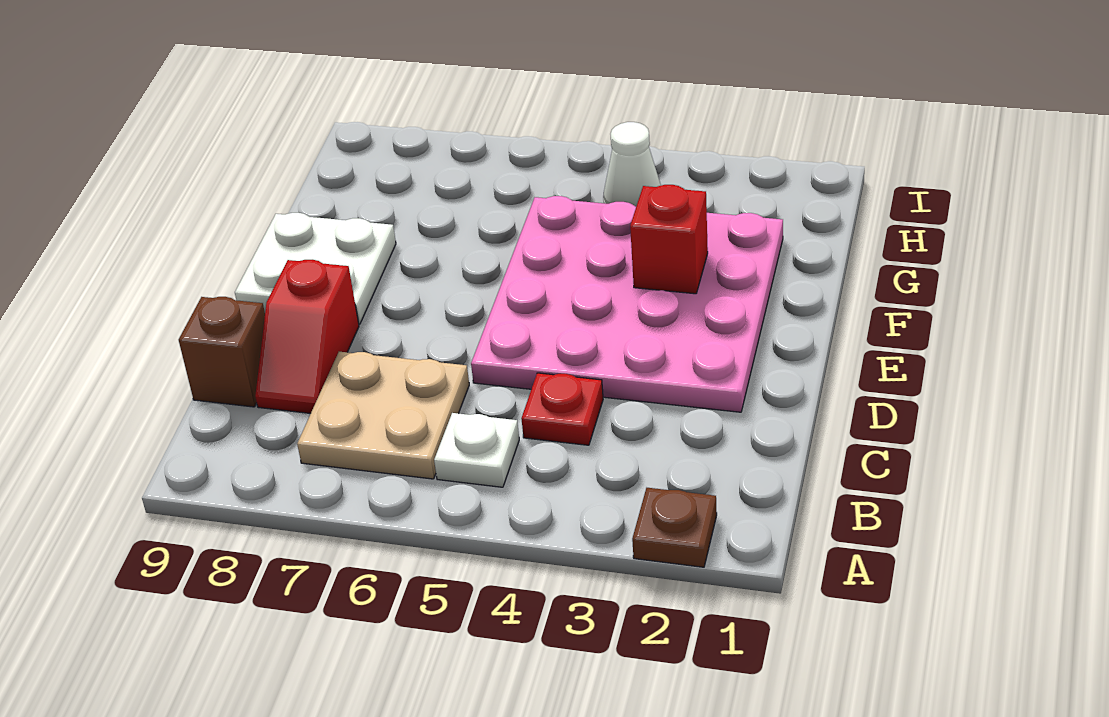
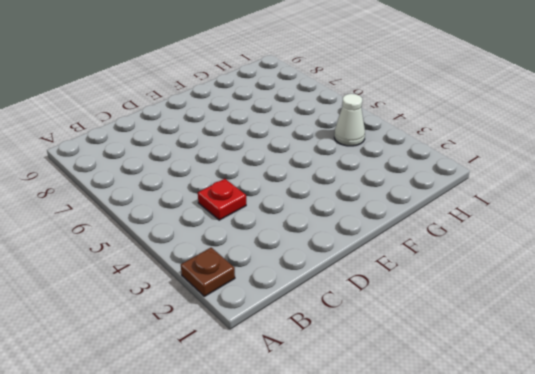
none -> white 1x1 plate [434,413,519,487]
none -> tan 2x2 plate [297,352,469,479]

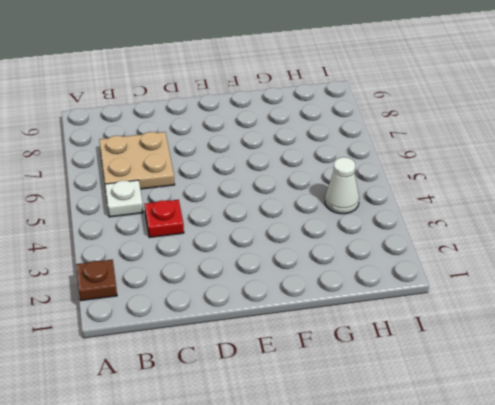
none -> red 1x2 slope [255,260,359,413]
none -> brown 1x1 brick [179,297,265,407]

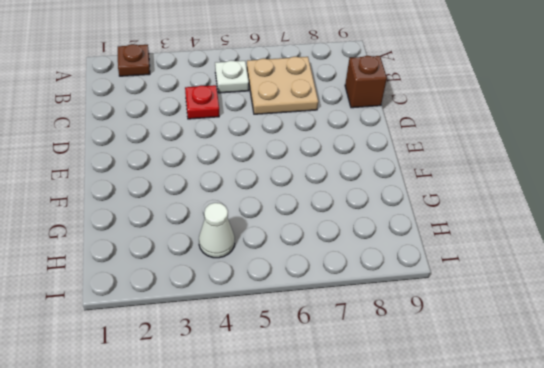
none -> red 1x2 slope [255,260,359,413]
none -> pink 4x4 plate [471,196,783,412]

